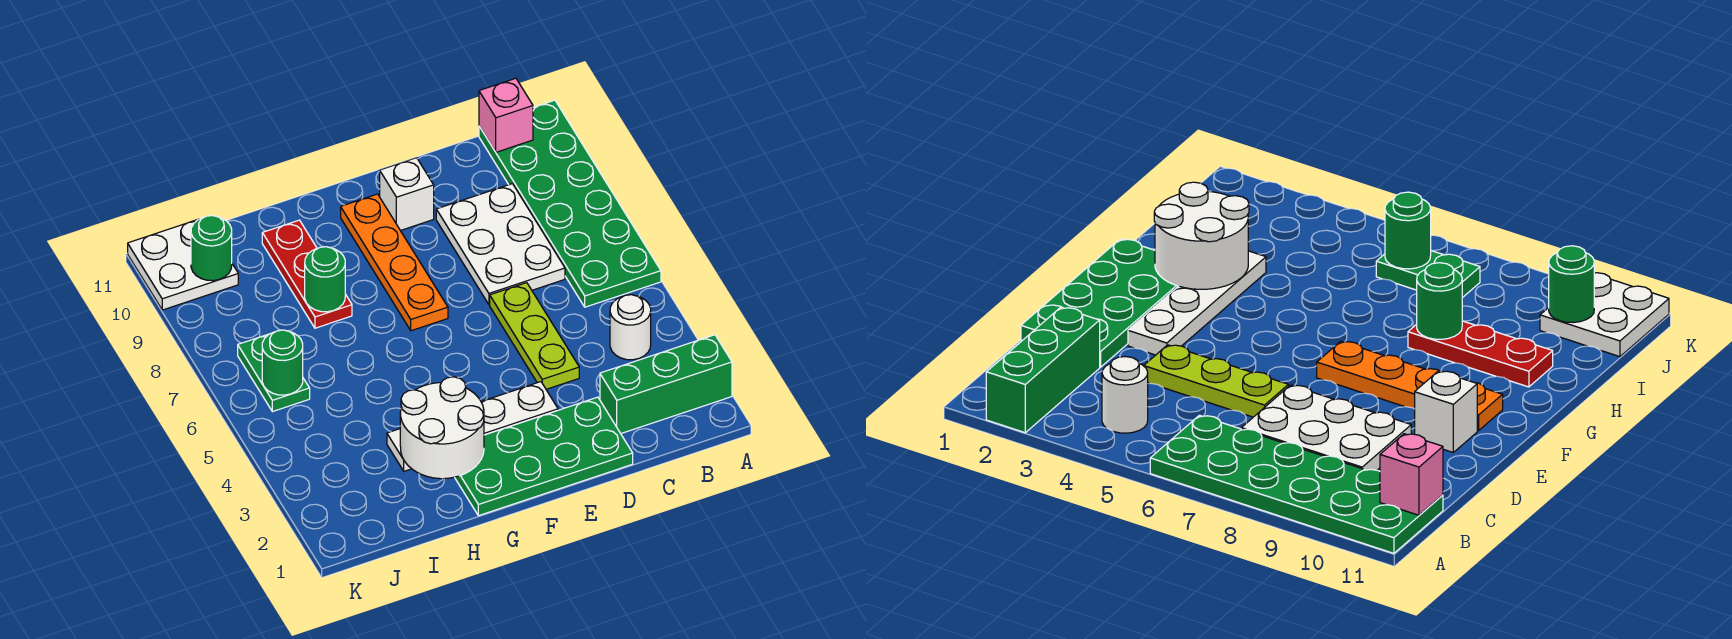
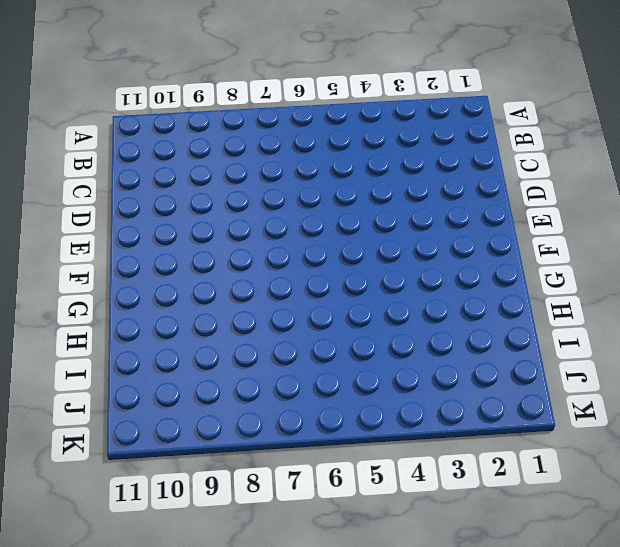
none -> green 1x3 brick [600,335,732,433]
none -> green 2x6 plate [479,100,661,307]
none -> white 1x1 round brick [610,295,651,360]

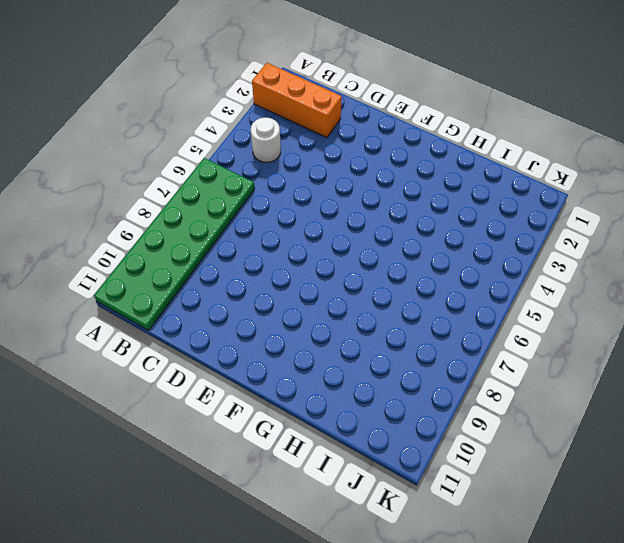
orange 1x3 brick [252,63,342,138] -> green 1x3 brick [600,335,732,433]
none -> white 2x3 plate [436,184,565,305]
none -> green 2x4 plate [455,397,633,516]
none -> lime 1x3 plate [490,283,579,389]

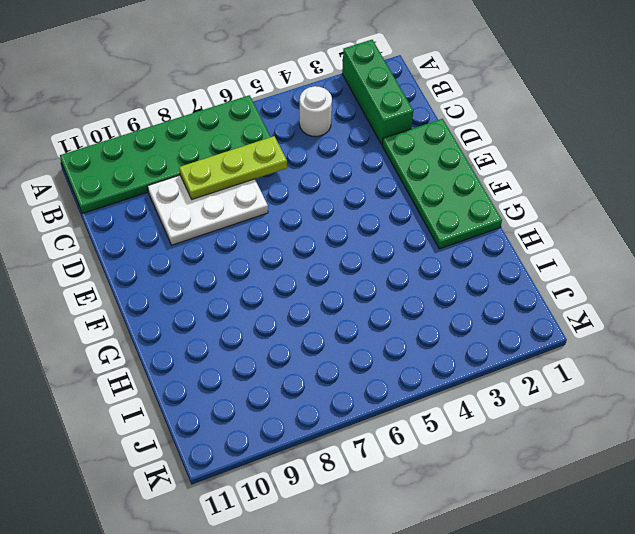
lime 1x3 plate [179,136,287,199] -> lime 1x3 plate moved to [490,283,579,389]
none -> white 1x4 plate [387,382,558,471]
none -> white 1x1 brick [380,158,434,231]
none -> orange 1x4 plate [341,194,448,331]

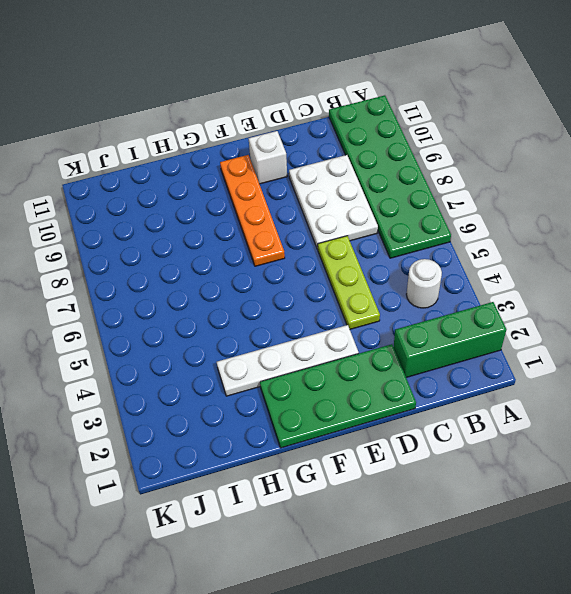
none -> red 1x3 plate [262,220,352,328]
none -> green 1x2 plate [238,334,310,412]
none -> white 2x2 plate [128,220,238,310]

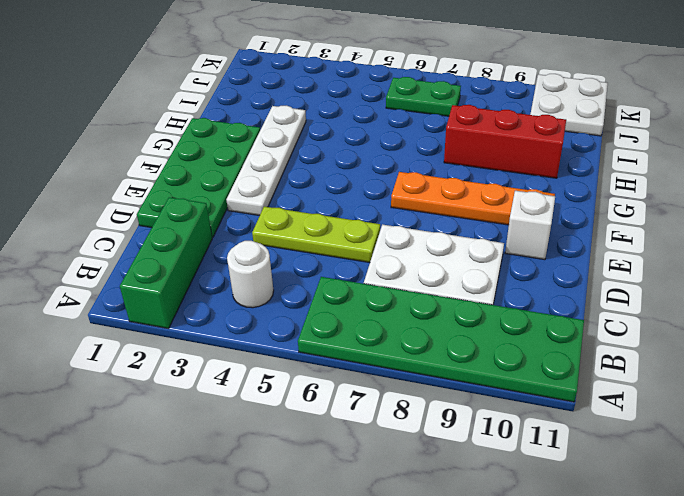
red 1x3 brick [444,105,566,178] -> red 1x3 plate [262,220,352,328]
none -> pink 1x1 brick [479,78,533,152]
none -> white 2x2 round brick [400,377,484,479]
none -> green 1x1 round brick [305,247,345,312]

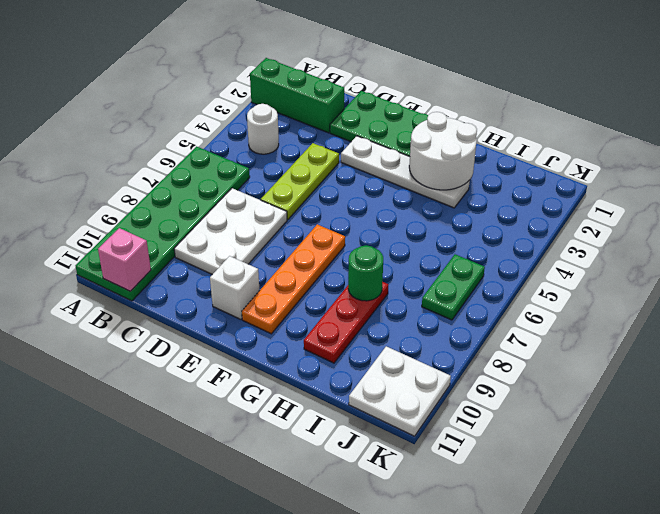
none -> green 1x1 round brick [262,330,303,395]
none -> green 1x1 round brick [191,216,232,281]

